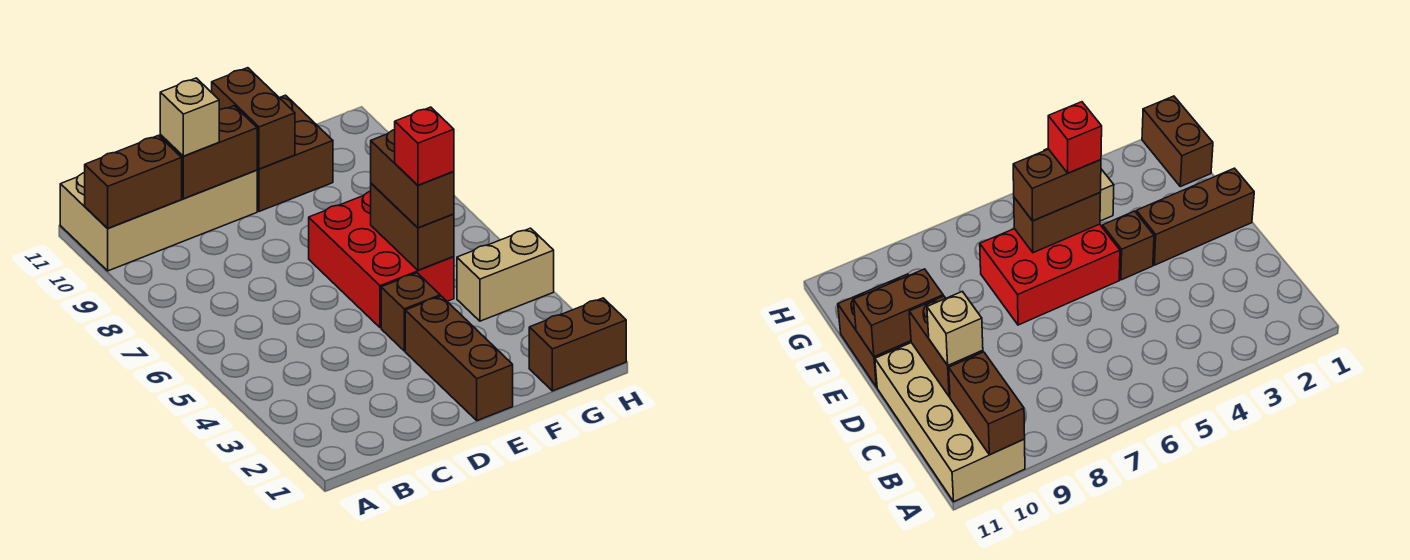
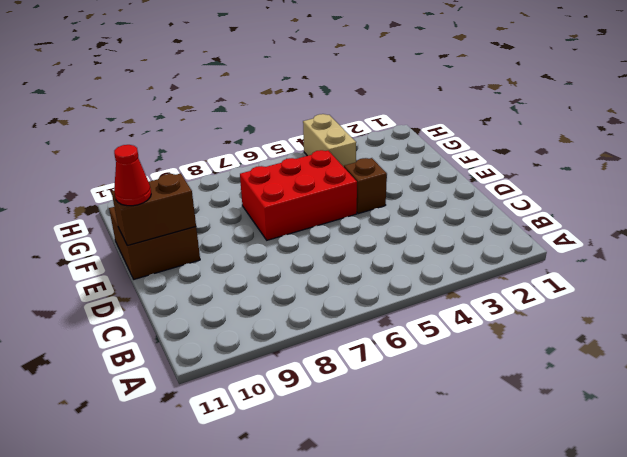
red 1x1 cone [114,145,151,206] -> none
none -> tan 2x4 brick [60,170,257,271]
none -> brown 1x3 brick [405,296,513,421]
none -> brown 1x2 brick [529,298,626,391]

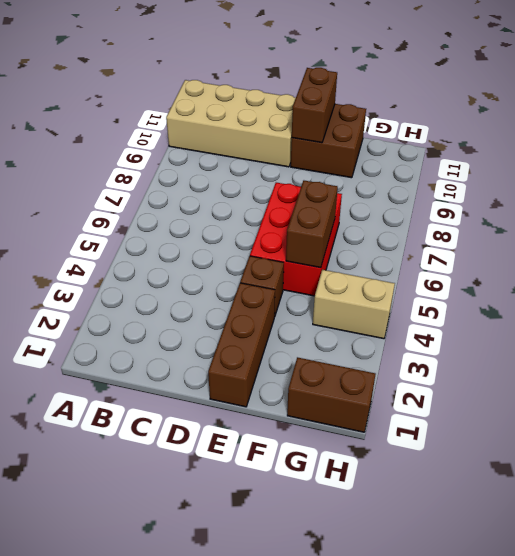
none -> brown 1x2 brick [85,135,182,228]
none -> brown 1x2 brick [160,106,257,199]
none -> tan 1x1 brick [160,78,219,156]

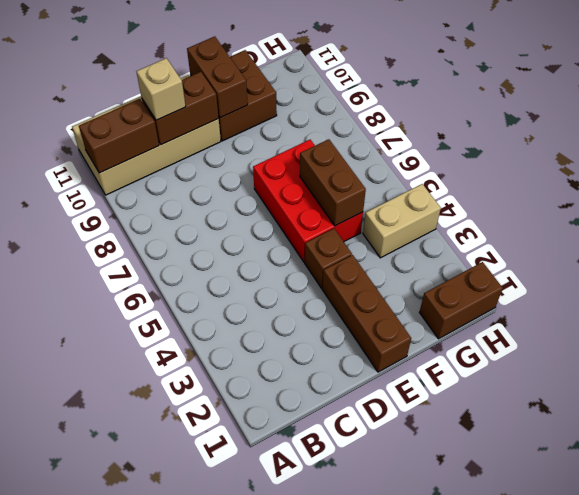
none -> brown 1x2 brick [371,130,454,228]
none -> red 1x1 brick [395,107,454,185]

